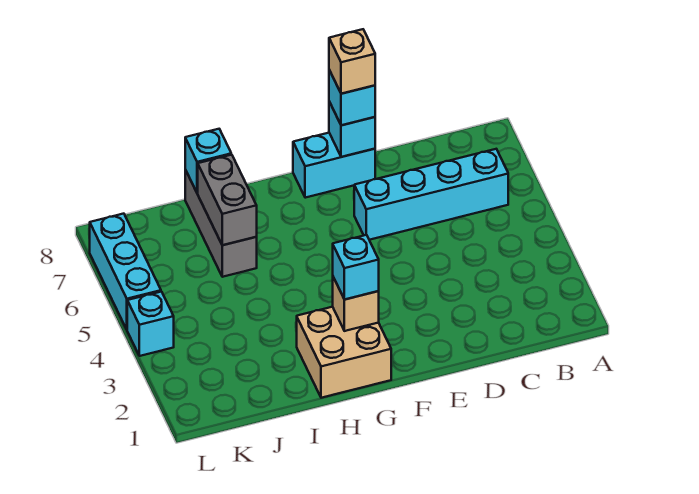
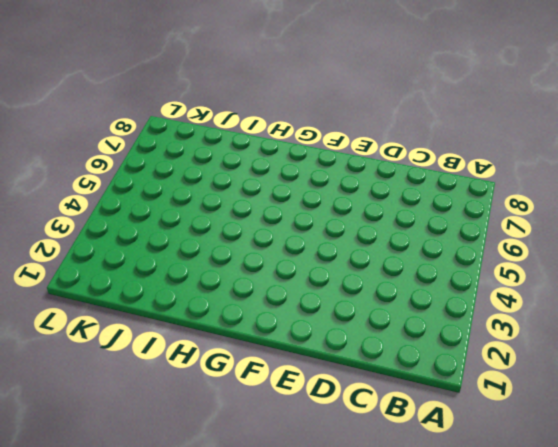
none -> cyan 1x4 brick [354,149,508,240]
none -> cyan 1x2 brick [293,133,375,198]
none -> tan 2x2 brick [297,307,391,398]

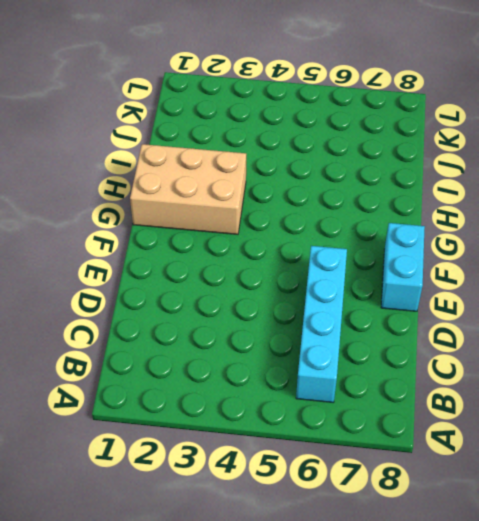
tan 2x3 brick [130,144,246,234] -> tan 2x2 brick [297,307,391,398]
none -> grey 1x3 brick [185,170,257,277]
none -> cyan 1x1 brick [127,292,174,356]
none -> cyan 1x3 brick [90,214,161,329]

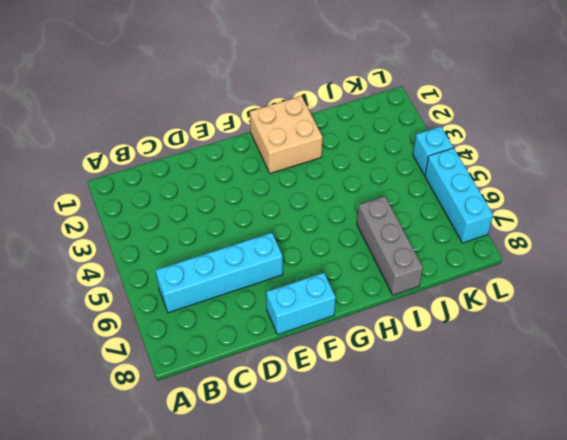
none -> cyan 1x1 brick [329,102,375,157]
none -> tan 1x1 brick [333,277,379,331]
none -> grey 1x2 brick [198,155,257,245]

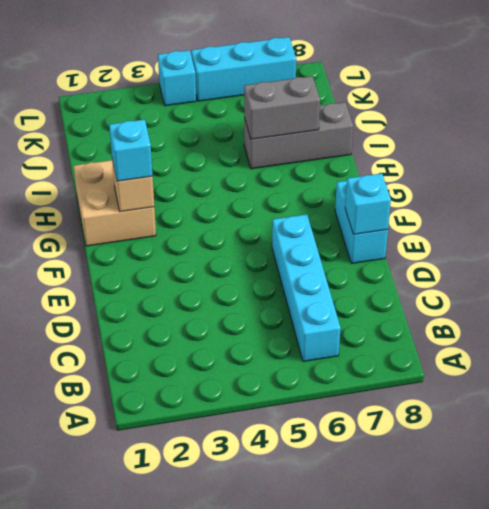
none -> cyan 1x1 brick [185,129,231,193]
none -> cyan 1x1 brick [329,70,375,125]
none -> tan 1x1 brick [329,29,375,94]

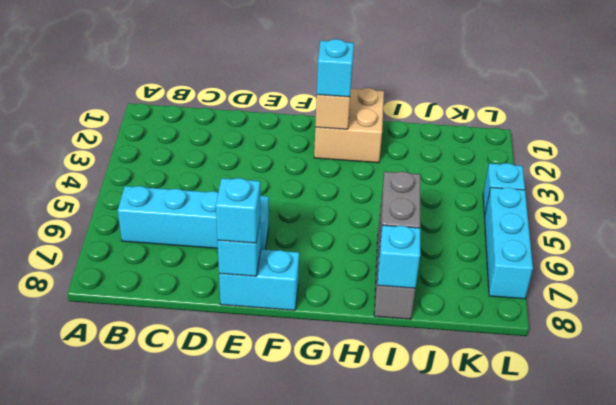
none -> tan 1x1 brick [329,29,375,94]

